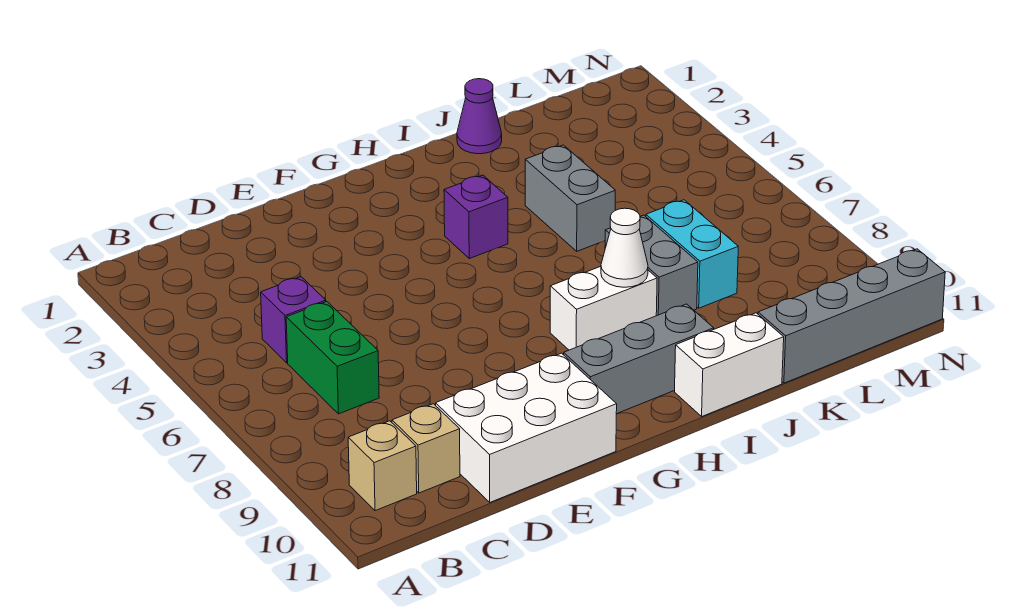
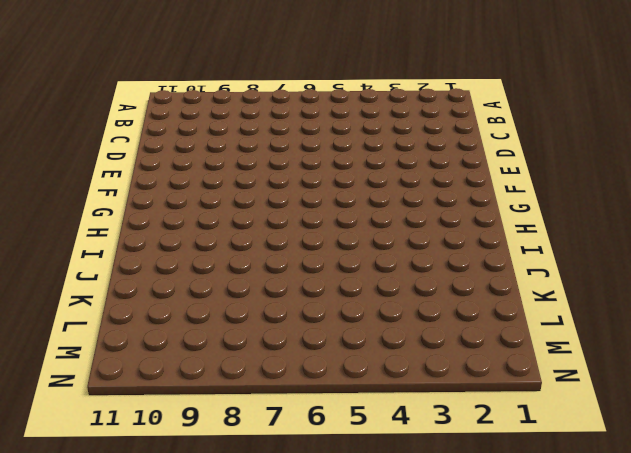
none -> tan 1x1 brick [348,421,417,511]
none -> purple 1x1 brick [261,277,326,363]
none -> green 1x2 brick [286,302,379,414]

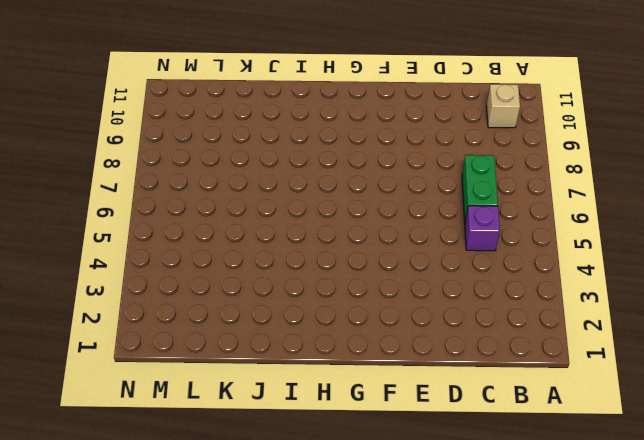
none -> tan 1x1 brick [392,404,460,493]
none -> white 2x3 brick [436,353,617,502]
none -> grey 1x3 brick [564,304,714,414]

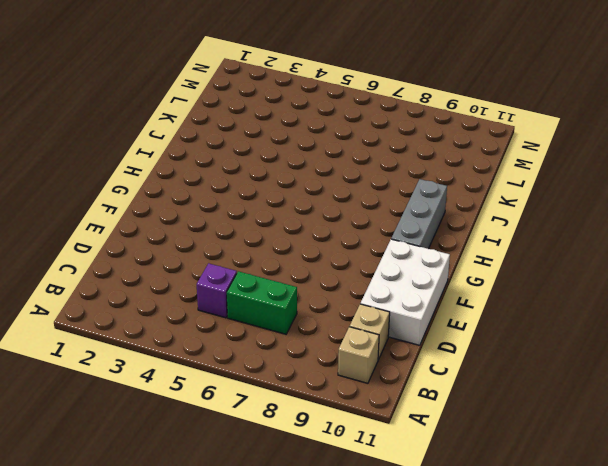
none -> purple 1x1 brick [444,175,508,259]
none -> white 1x2 brick [550,266,657,350]
none -> white 1x2 brick [675,313,784,416]

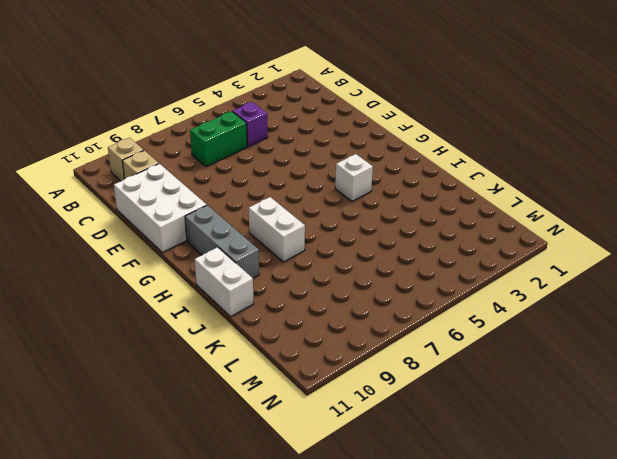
white 1x1 brick [335,154,373,201] -> purple 1x1 brick [444,175,508,259]
none -> purple 1x1 cone [457,79,502,154]
none -> grey 1x2 brick [525,145,615,251]
none -> grey 1x2 brick [605,215,698,316]

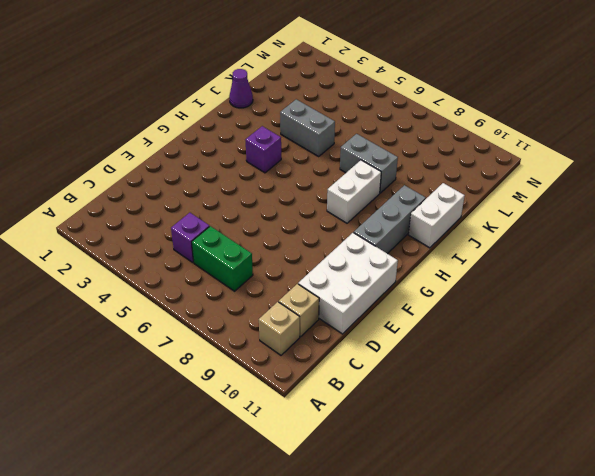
none -> cyan 1x2 brick [646,200,738,308]
none -> grey 1x4 brick [758,249,945,383]
none -> white 1x1 cone [601,208,648,287]

